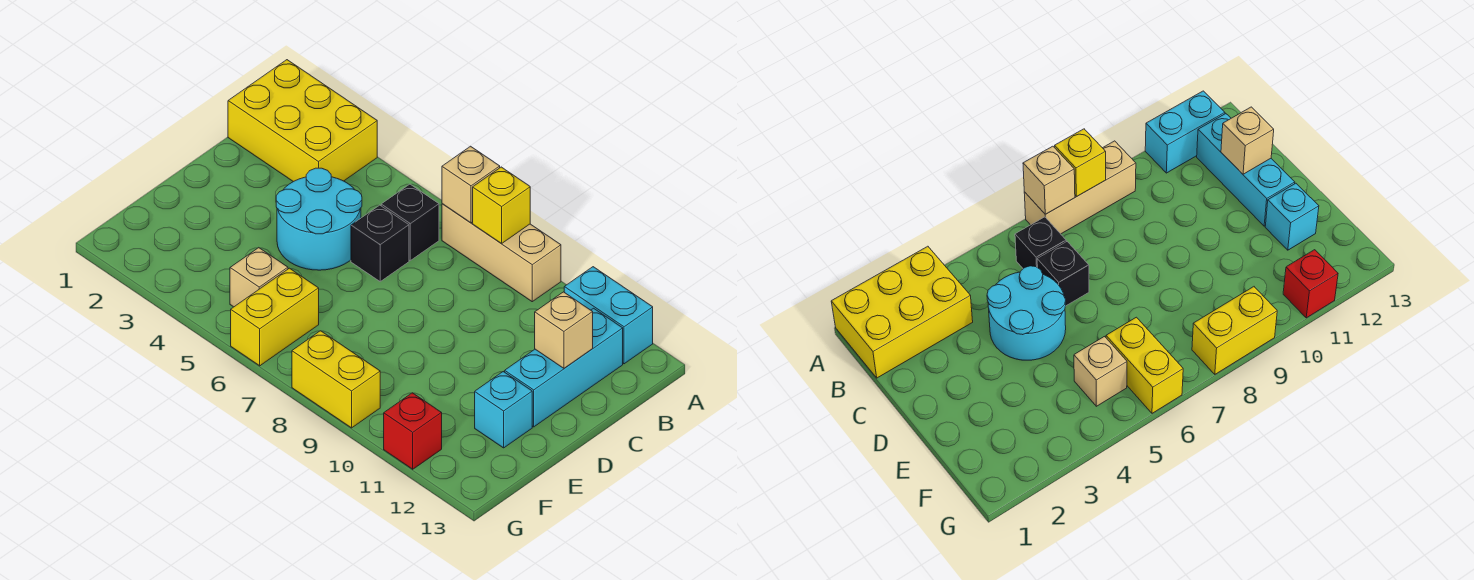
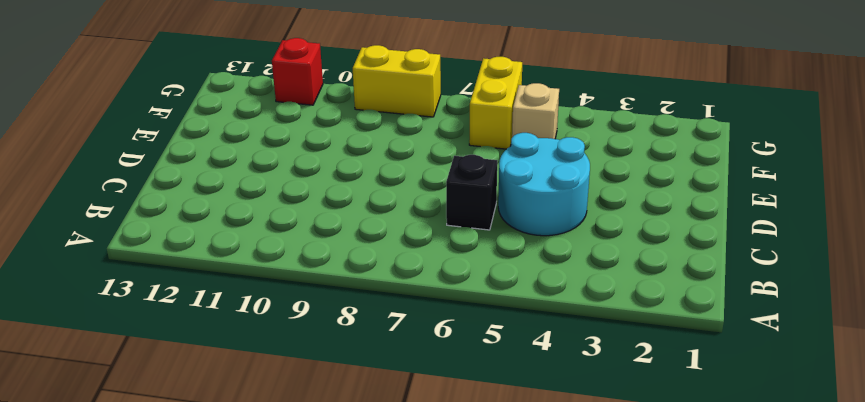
none -> yellow 2x3 brick [228,60,377,182]
none -> tan 1x3 brick [442,204,561,302]
none -> cyan 1x2 brick [564,267,653,364]

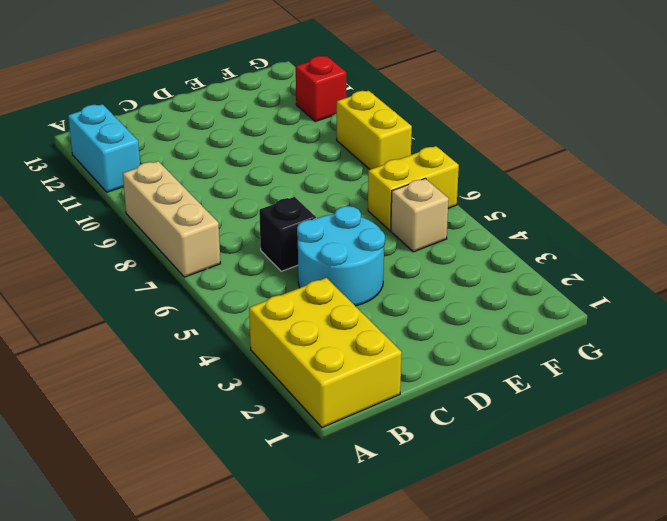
none -> black 1x1 brick [381,184,439,260]
none -> cyan 1x3 brick [505,308,623,427]
none -> cyan 1x1 brick [475,372,532,448]

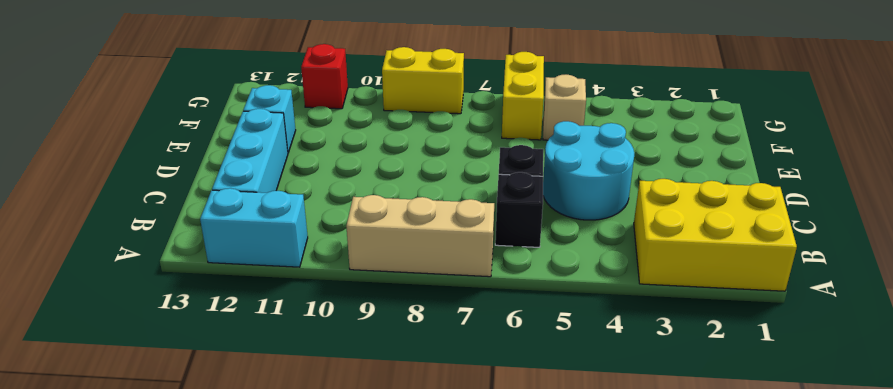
none -> tan 1x1 brick [442,146,500,223]
none -> yellow 1x1 brick [473,167,530,244]
none -> tan 1x1 brick [535,292,593,368]

